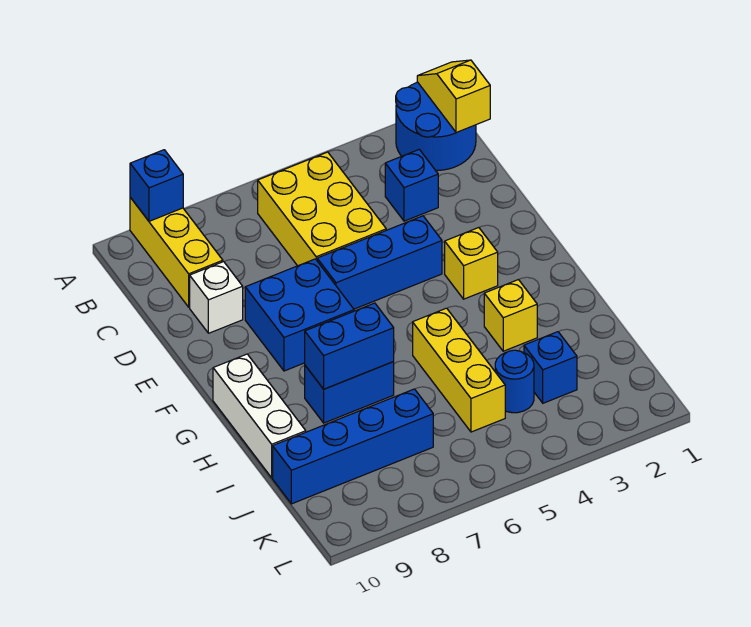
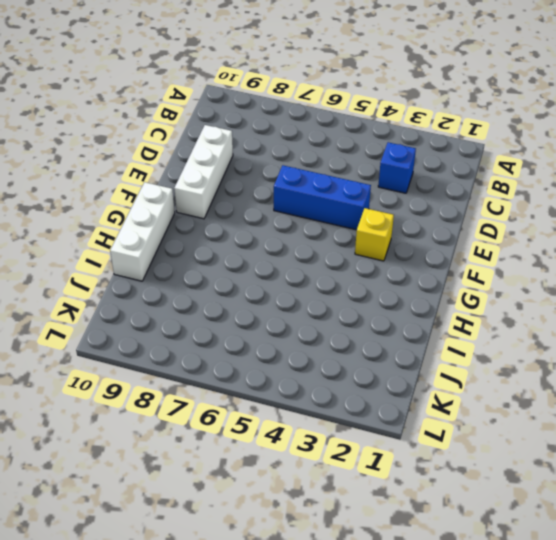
white 1x3 brick [174,125,233,219] -> white 1x1 brick [190,262,243,333]
none -> blue 2x2 round brick [396,82,476,171]
none -> yellow 1x3 brick [130,197,223,307]
none -> yellow 2x3 brick [258,152,386,266]

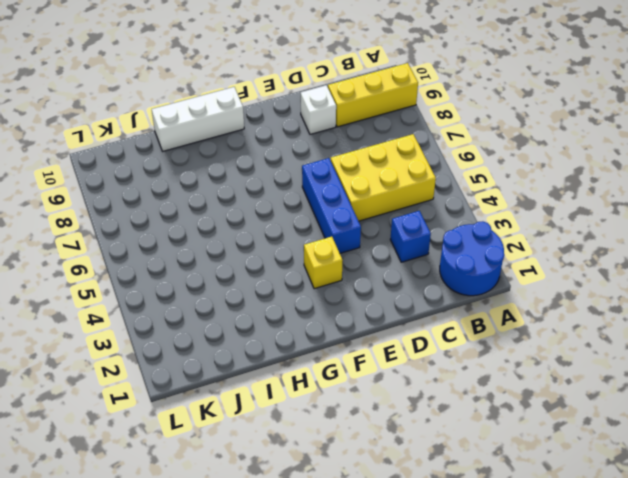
none -> blue 2x2 brick [245,259,354,371]
none -> yellow 1x1 brick [484,280,537,351]
none -> yellow 1x3 brick [413,308,505,432]

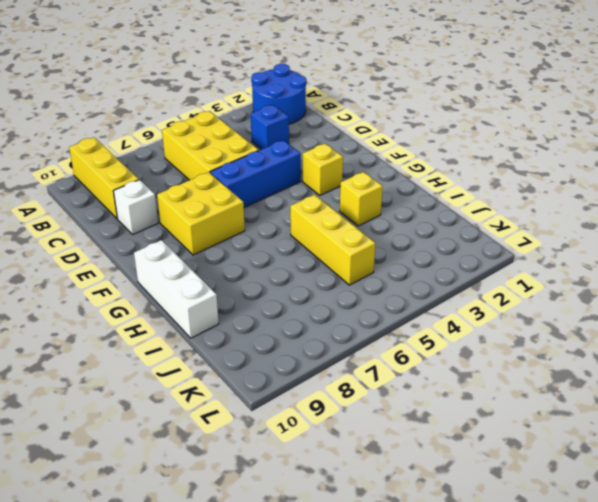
yellow 2x2 brick [157,172,245,255] -> blue 2x2 brick [245,259,354,371]
none -> blue 1x2 brick [305,362,394,423]
none -> blue 1x1 brick [524,332,577,403]
none -> blue 1x1 round brick [495,350,534,413]

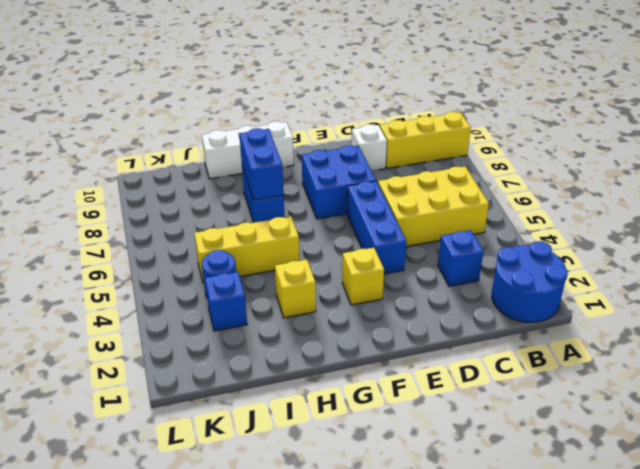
none -> blue 1x4 brick [273,389,433,504]
none -> yellow 1x2 slope [417,60,490,133]
none -> blue 1x1 brick [130,150,183,221]

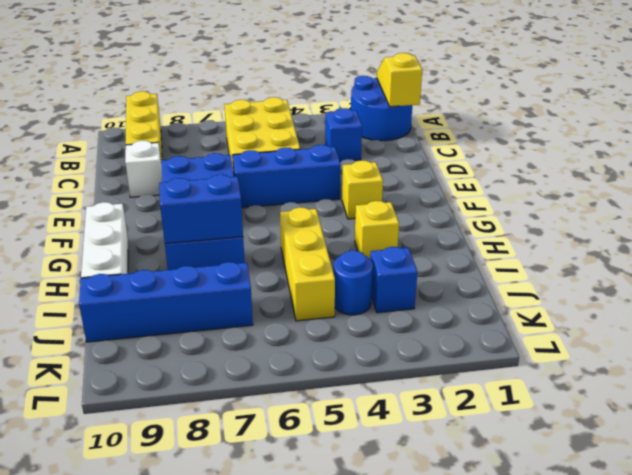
none -> blue 1x1 brick [130,150,183,221]

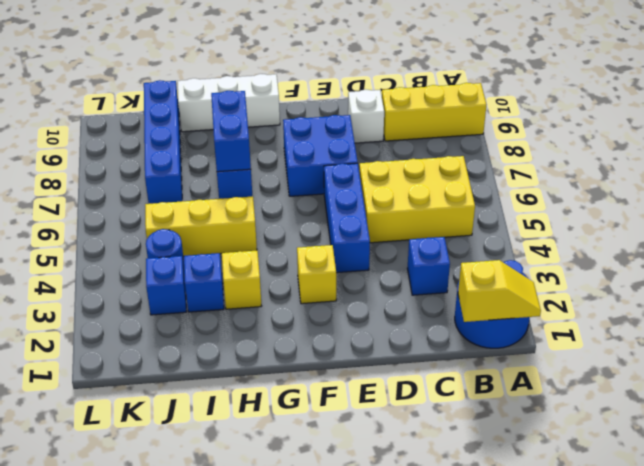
blue 1x1 brick [184,253,224,312] -> blue 1x1 brick moved to [130,150,183,221]

